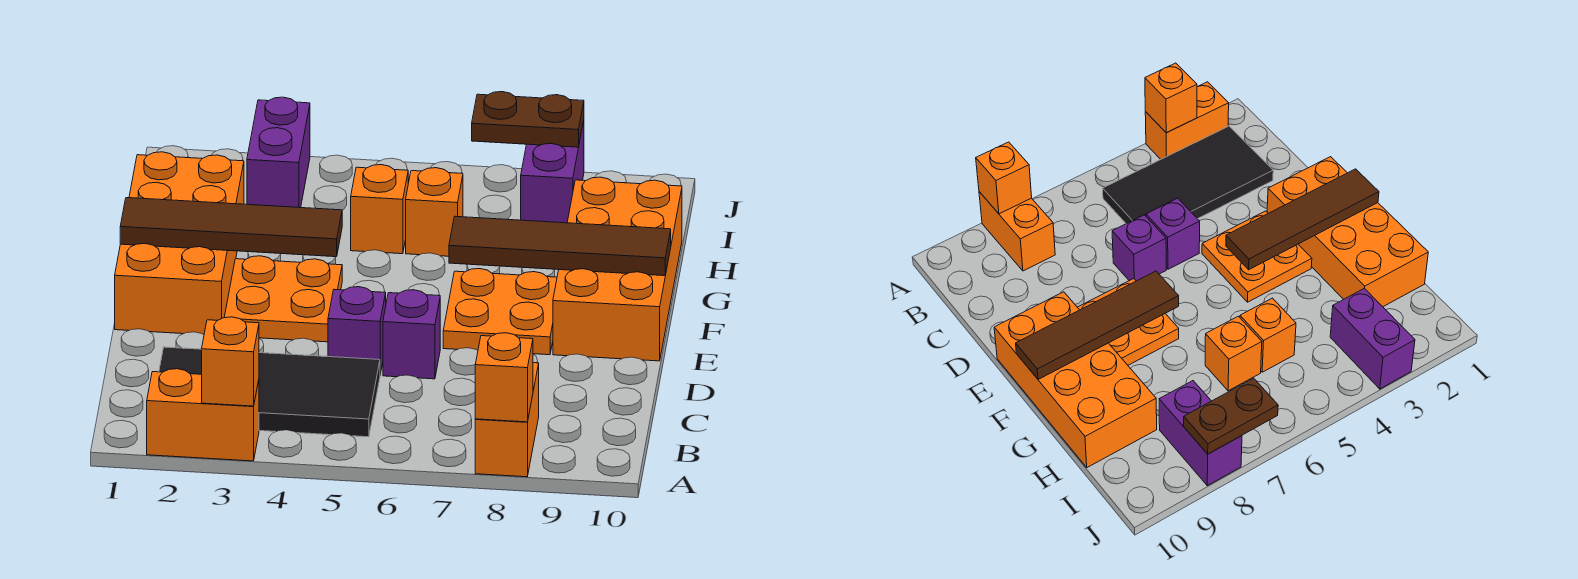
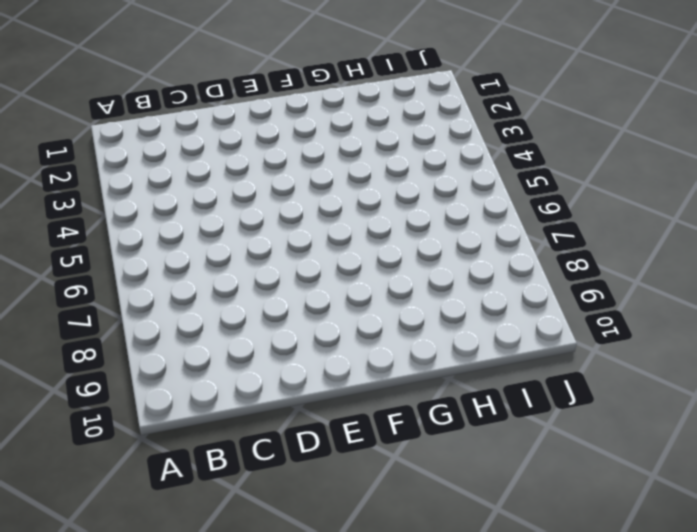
none -> orange 1x2 brick [147,369,259,461]
none -> orange 1x2 brick [475,363,539,477]
none -> black 2x4 tile [159,347,380,437]

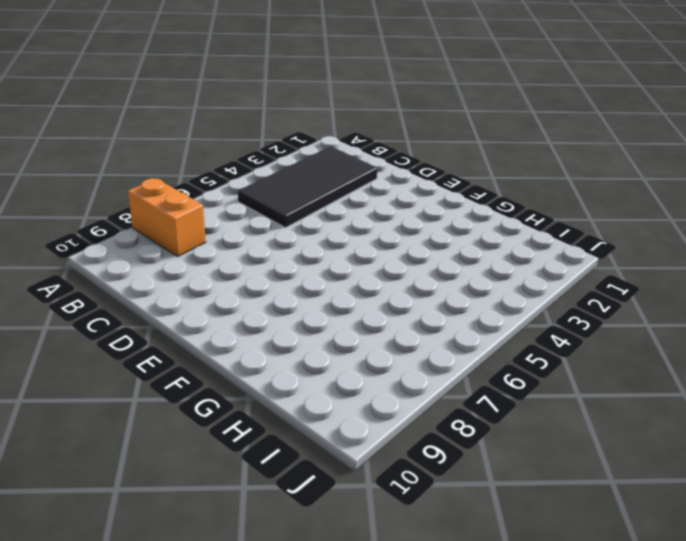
none -> orange 1x2 brick [147,369,259,461]
none -> purple 1x1 brick [328,287,386,374]
none -> purple 1x1 brick [383,290,440,379]

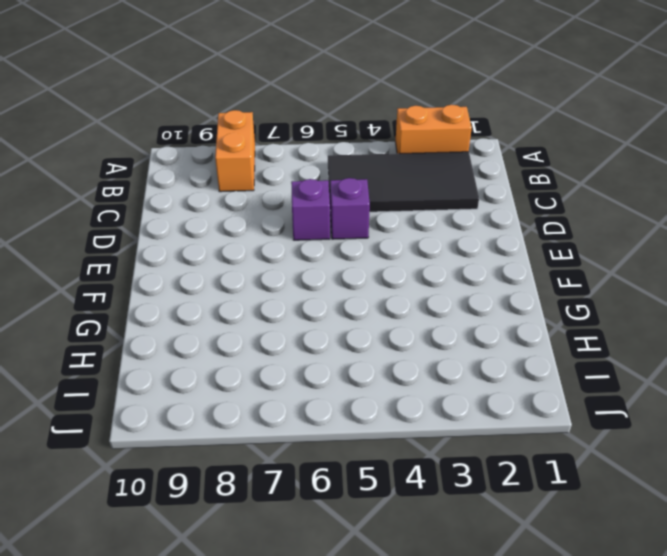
none -> orange 2x4 brick [115,152,244,335]
none -> orange 2x2 plate [224,256,342,342]
none -> orange 2x2 plate [443,269,557,355]

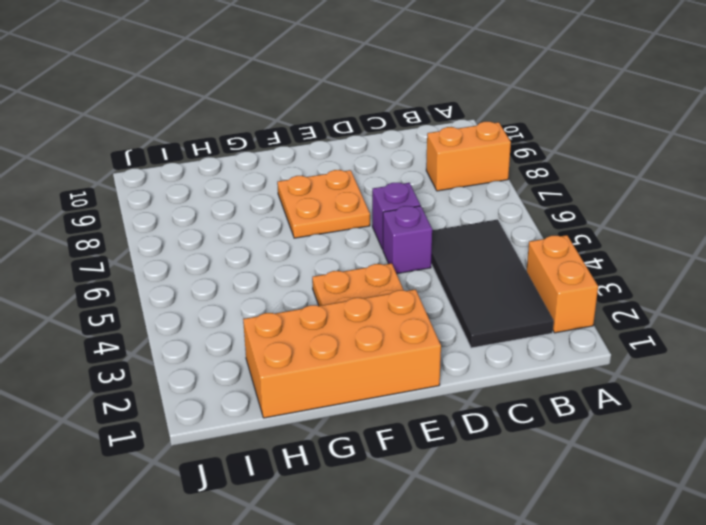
none -> orange 2x4 brick [553,177,682,361]
none -> orange 1x1 brick [351,165,408,254]
none -> orange 1x1 brick [406,168,463,256]

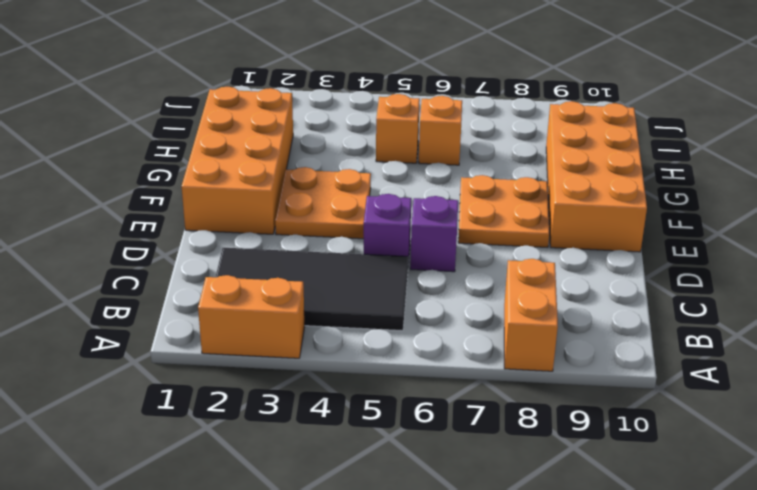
none -> purple 1x2 brick [247,97,310,208]
none -> purple 1x2 brick [521,121,584,223]
none -> orange 1x1 brick [202,317,259,406]

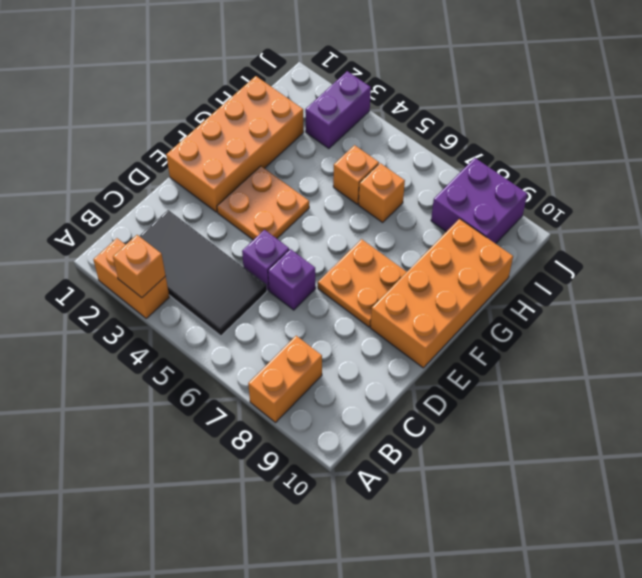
purple 2x2 brick [431,158,527,244] -> purple 1x2 brick [521,121,584,223]
none -> orange 1x1 brick [475,333,533,422]
none -> brown 1x4 tile [120,198,342,257]
none -> brown 1x4 tile [449,216,671,276]

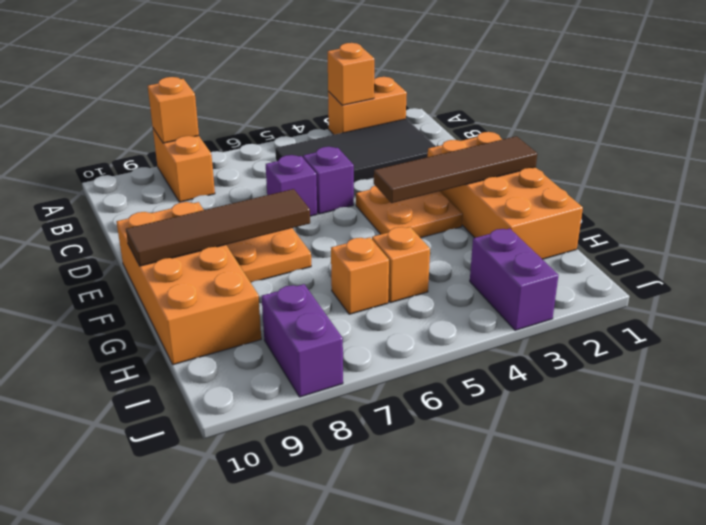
none -> brown 1x2 plate [472,92,584,147]

